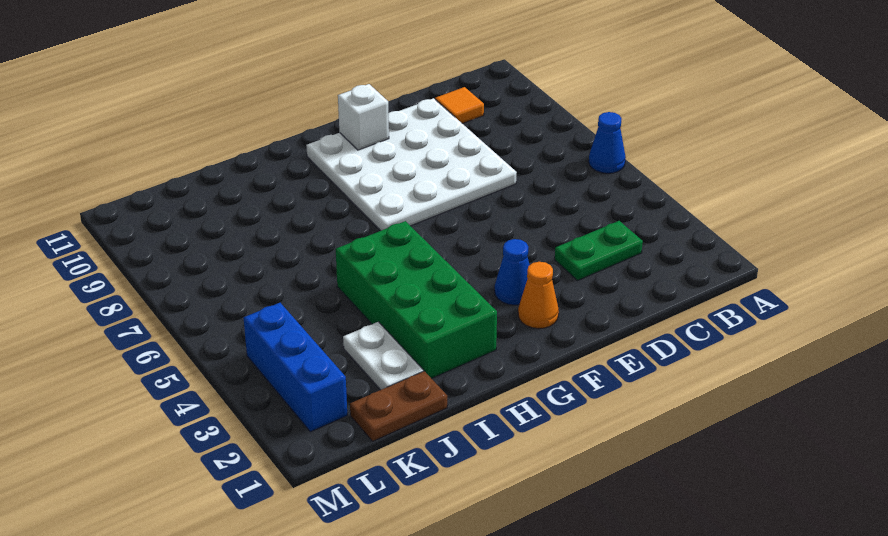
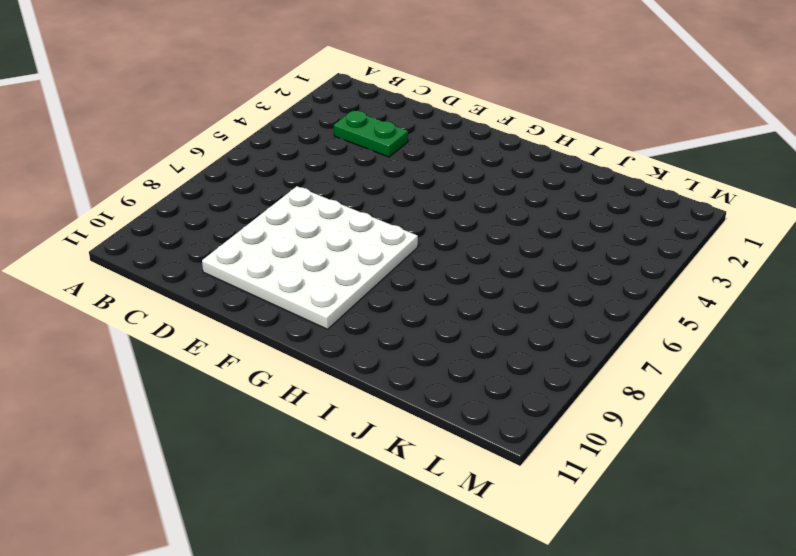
none -> blue 1x1 cone [589,112,626,173]
none -> orange 1x1 tile [435,87,484,124]

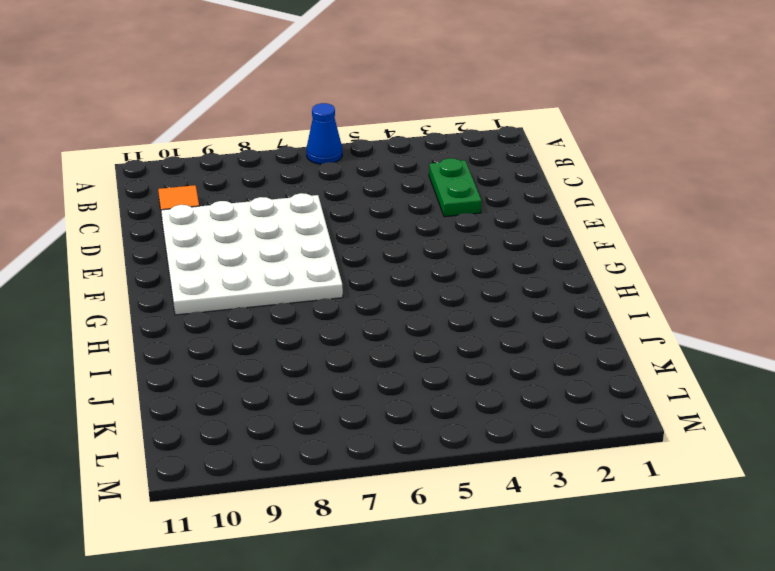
none -> orange 1x1 cone [518,262,559,329]
none -> blue 1x1 cone [495,239,529,305]

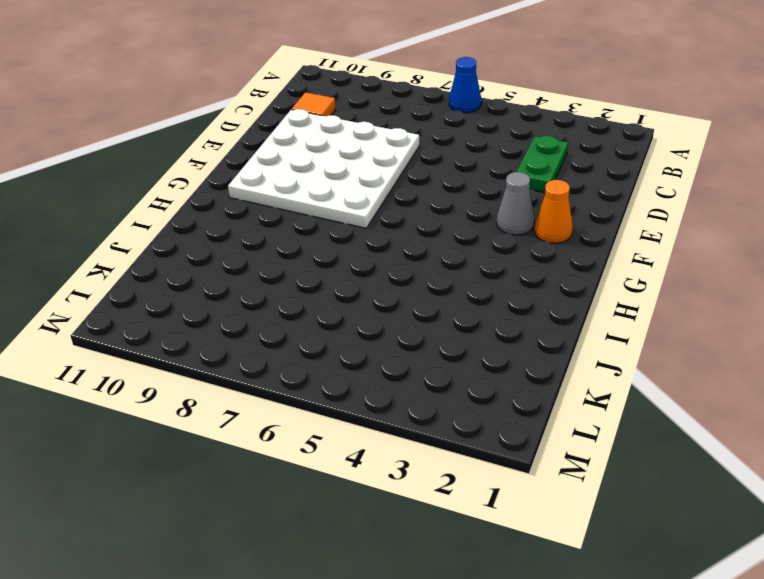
grey 1x1 cone [497,172,534,235] -> blue 1x1 cone [495,239,529,305]
none -> green 2x4 brick [336,221,497,379]
none -> brown 1x2 plate [350,371,447,441]

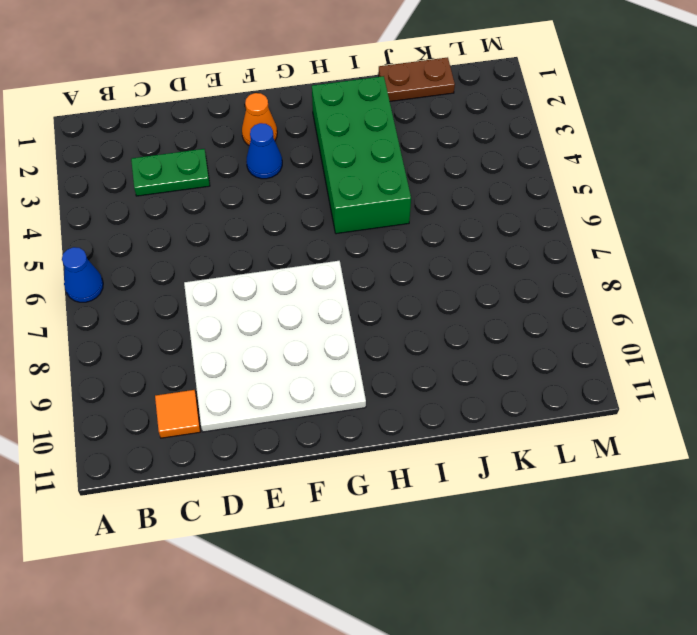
none -> white 1x2 plate [343,322,423,390]
none -> blue 1x3 brick [243,303,347,432]

